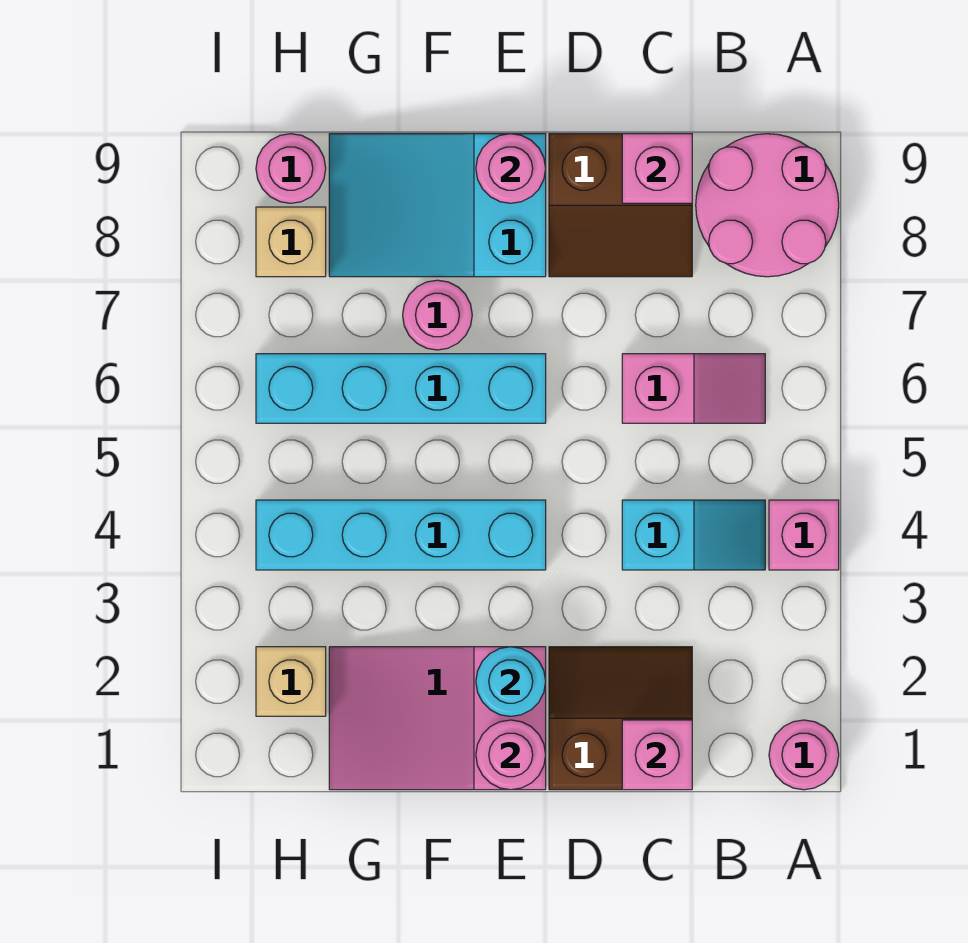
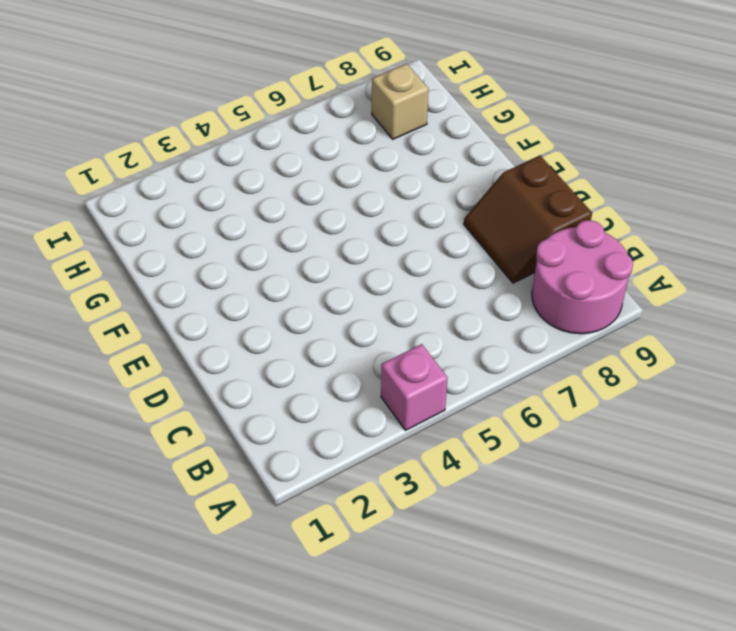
none -> pink 1x1 round brick [769,720,839,790]
none -> cyan 1x2 slope [622,500,765,570]
none -> pink 1x2 slope [622,354,765,423]

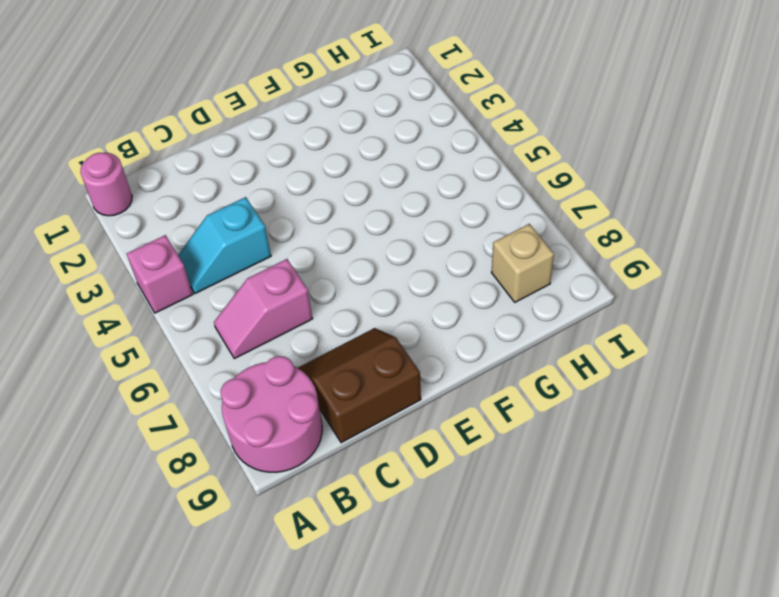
none -> brown 2x2 slope [549,647,692,790]
none -> pink 2x3 slope [329,647,546,790]
none -> cyan 1x4 brick [256,500,546,570]

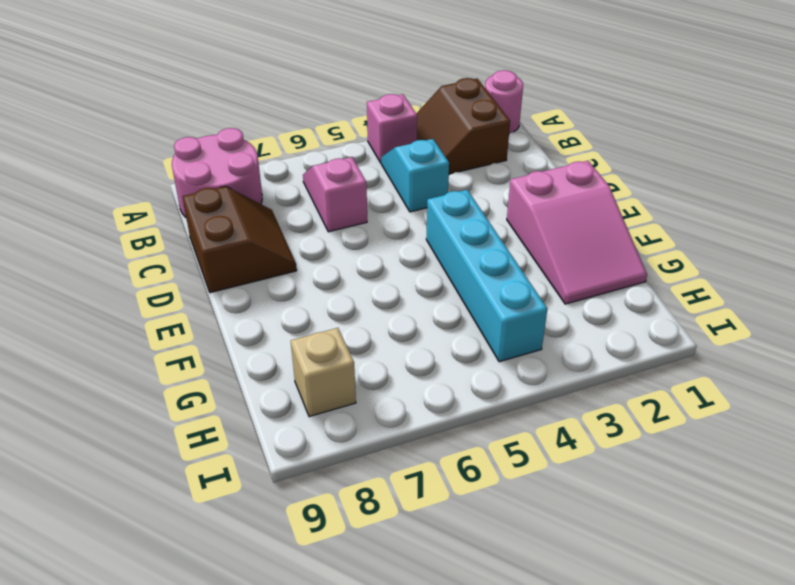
brown 2x2 slope [416,78,510,174] -> brown 2x2 slope moved to [549,647,692,790]
none -> cyan 1x4 brick [256,354,546,423]
none -> cyan 2x3 slope [329,134,546,277]
none -> pink 1x1 round brick [403,280,472,350]

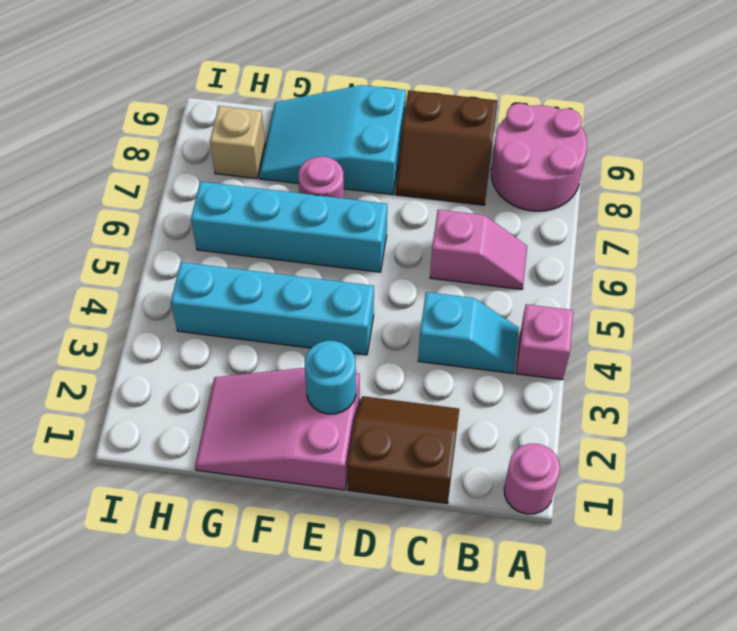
none -> tan 1x1 brick [256,647,326,716]
none -> pink 1x1 round brick [256,134,326,203]
none -> pink 1x1 brick [622,720,692,790]

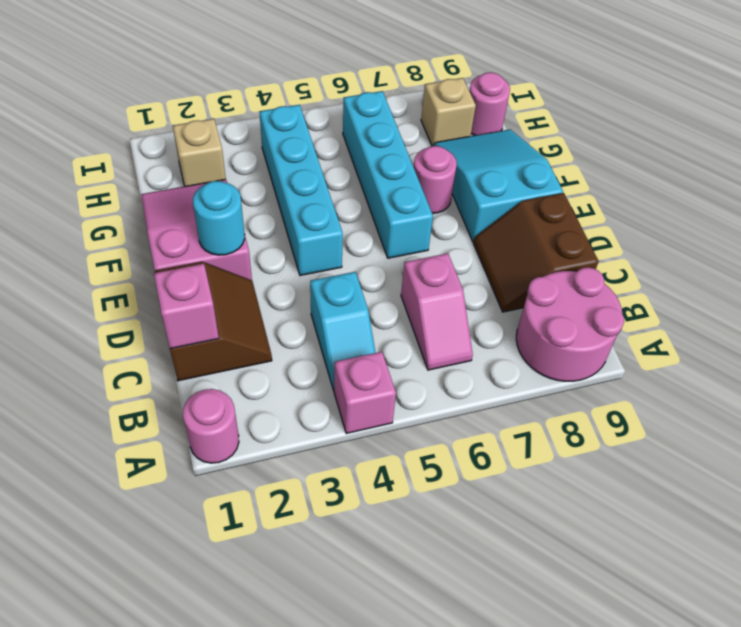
none -> pink 1x1 brick [622,134,692,203]
none -> pink 1x1 round brick [476,720,546,790]
none -> pink 1x1 round brick [476,134,546,203]

